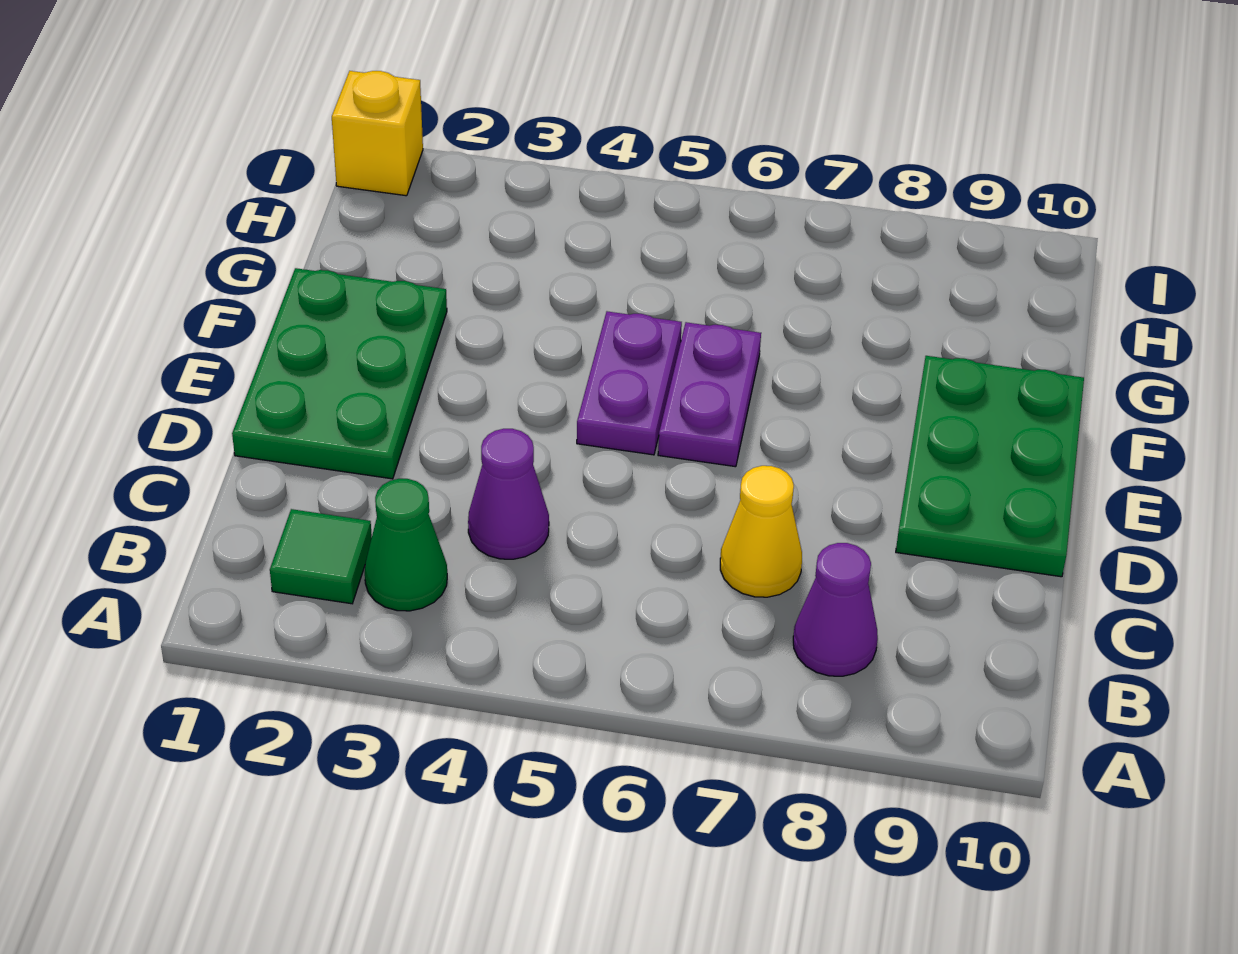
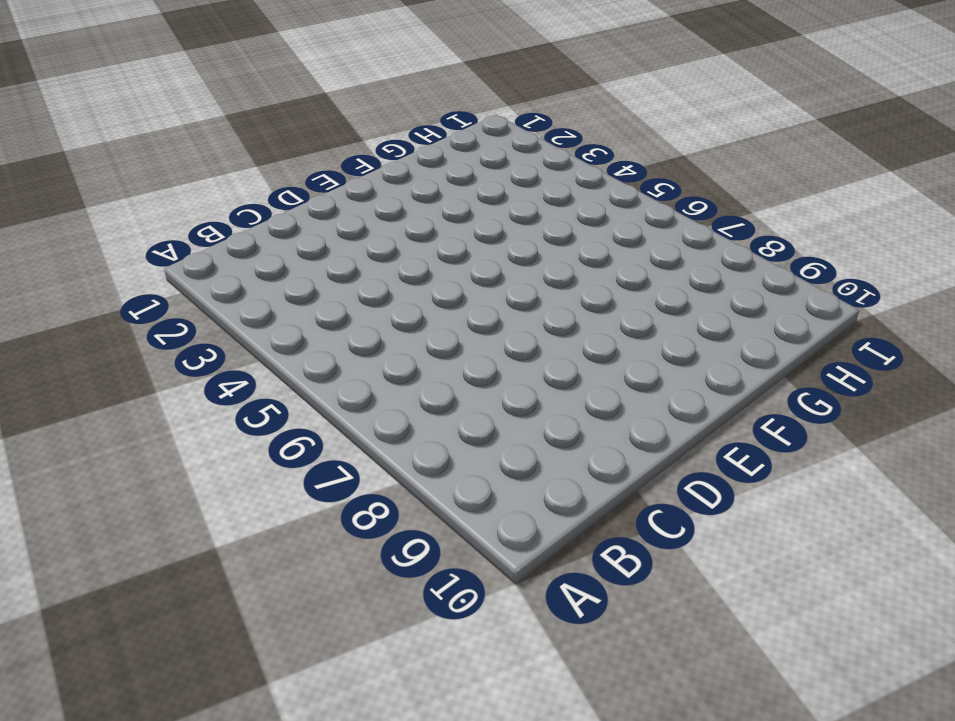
none -> green 1x1 tile [270,509,372,604]
none -> green 1x1 cone [365,479,447,611]

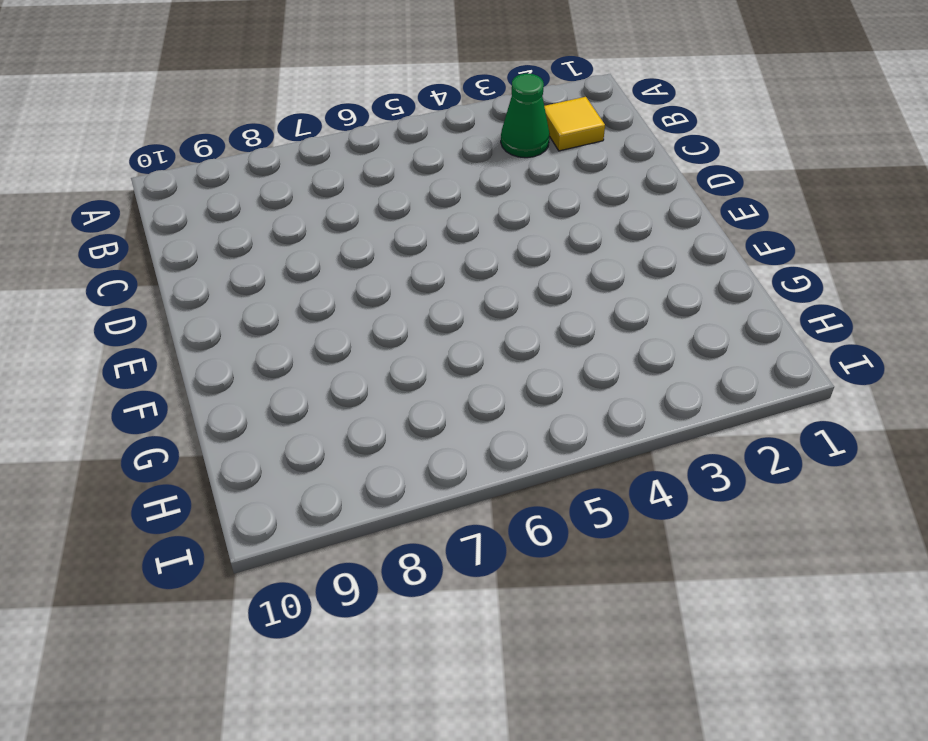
yellow 1x1 tile [544,97,605,151] -> green 1x1 tile [270,509,372,604]
none -> purple 1x1 cone [793,543,878,676]
none -> purple 1x1 cone [468,429,549,559]

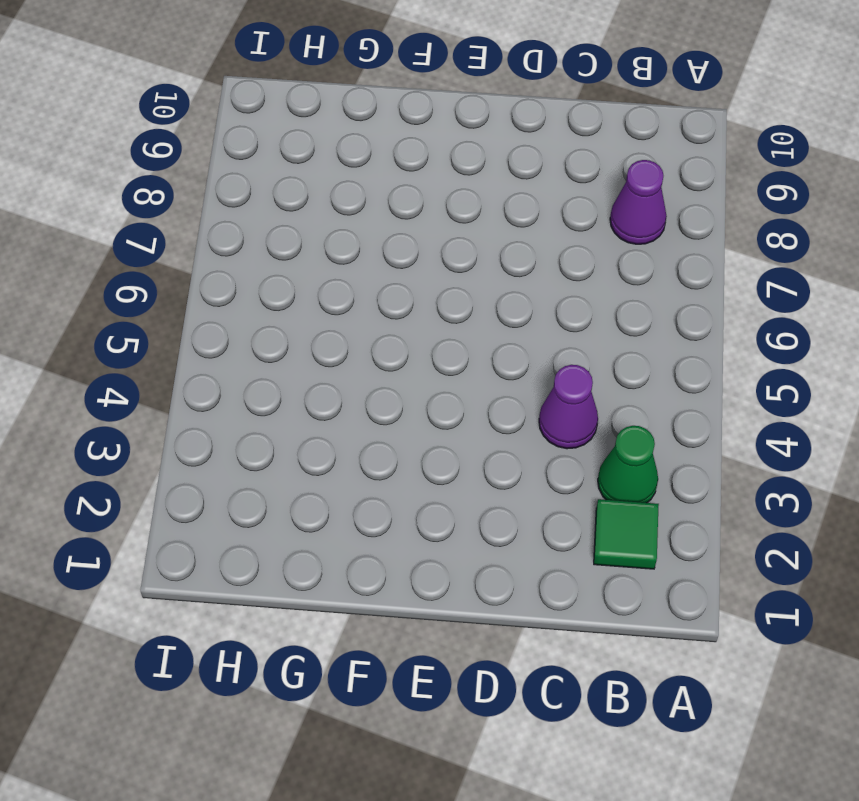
none -> yellow 1x1 cone [720,466,802,597]
none -> green 2x3 plate [232,268,447,479]

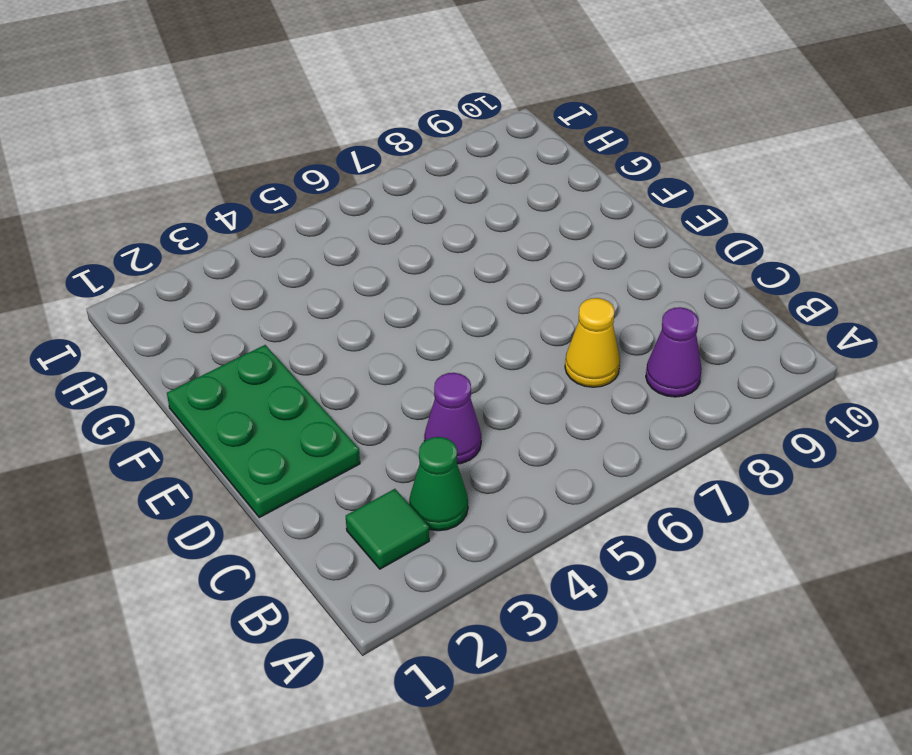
none -> green 2x3 plate [896,356,1084,577]
none -> purple 1x2 plate [577,311,682,455]

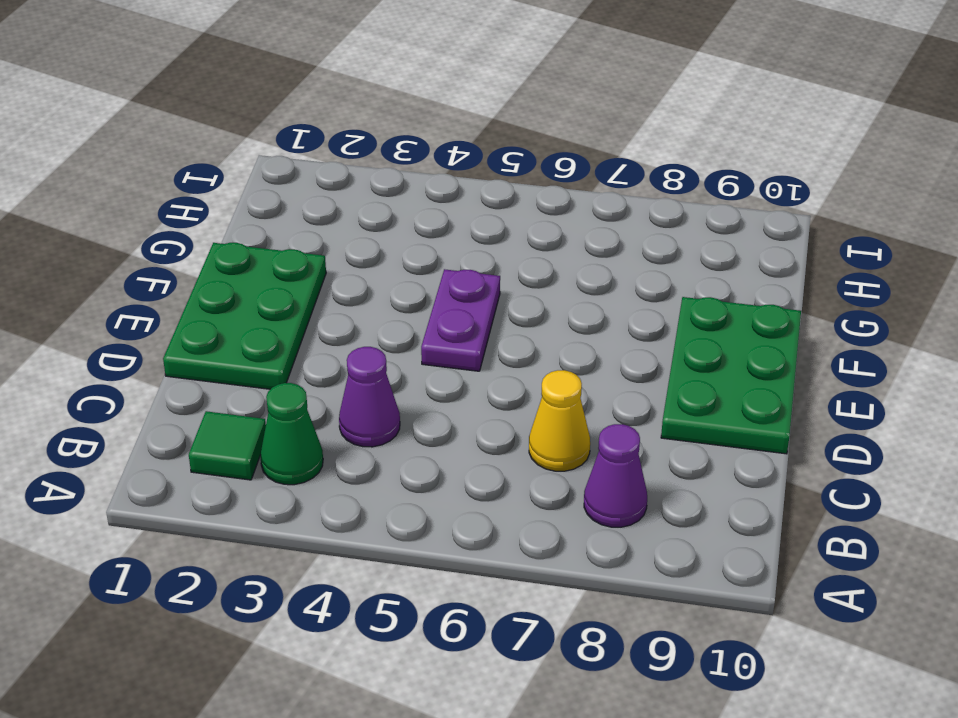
none -> purple 1x2 plate [658,322,761,467]
none -> yellow 1x1 brick [332,71,423,196]

